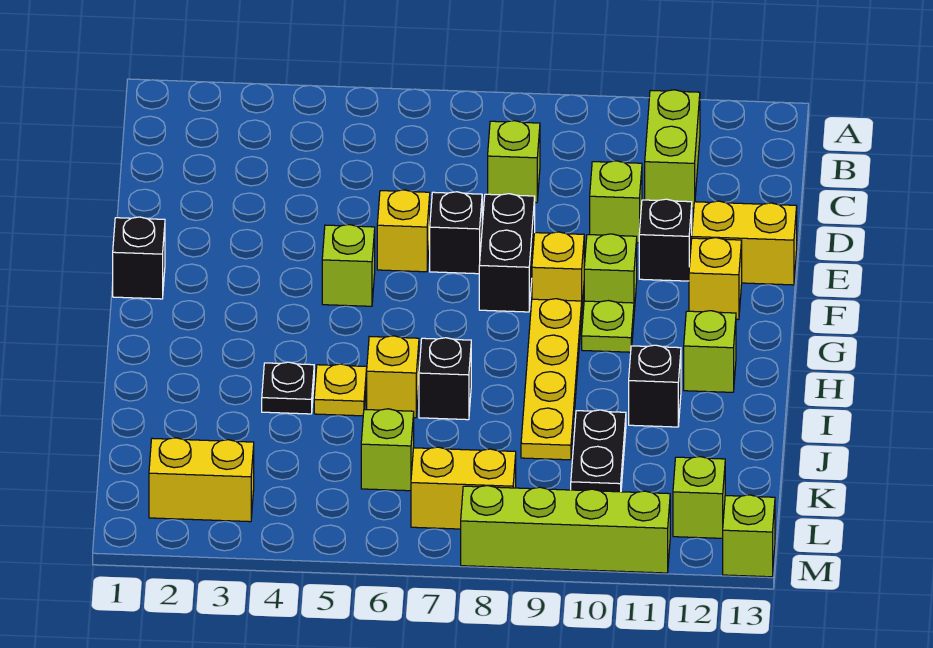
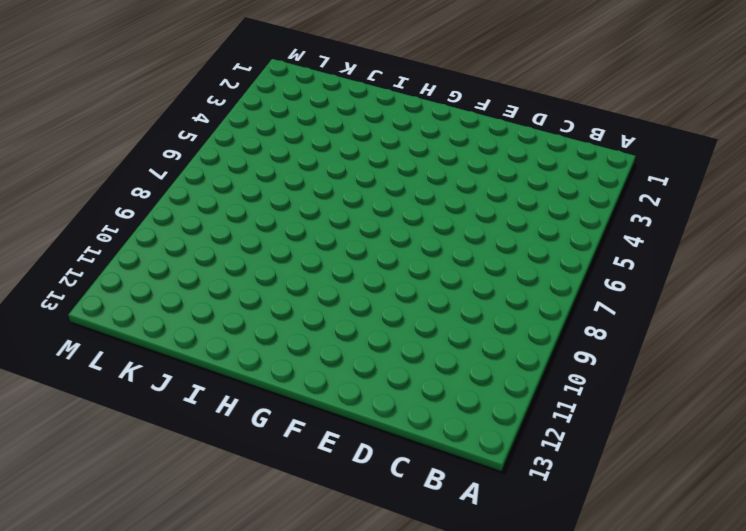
none -> lime 1x2 brick [645,90,700,208]
none -> lime 1x1 brick [488,121,540,203]
none -> lime 1x1 brick [590,161,642,243]

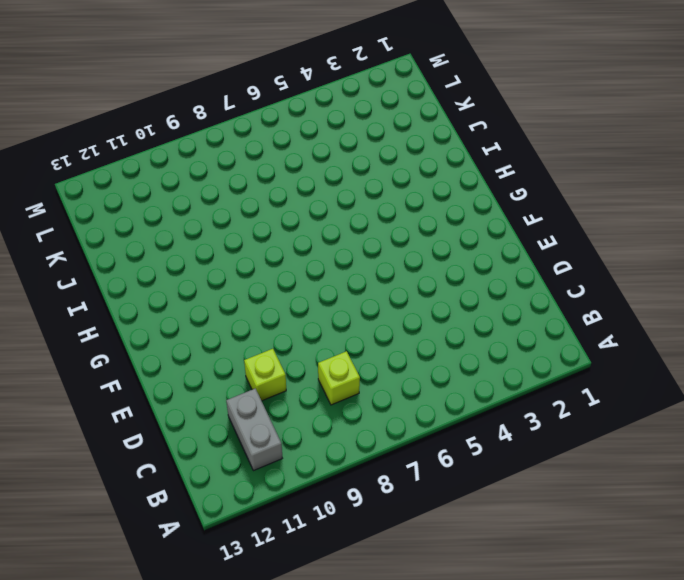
grey 1x2 brick [226,388,282,471] -> lime 1x2 brick [645,90,700,208]
none -> yellow 1x1 brick [377,190,430,272]
none -> black 1x1 brick [430,192,482,274]
none -> black 1x2 brick [479,194,535,312]

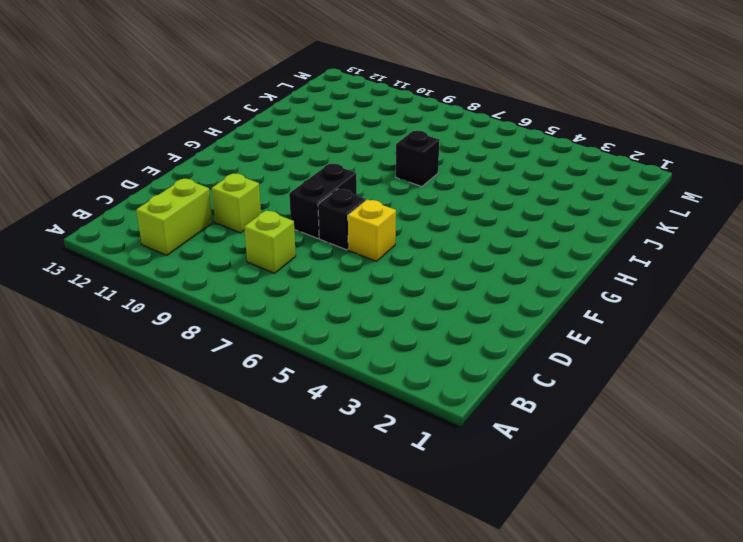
none -> black 1x1 brick [639,199,692,281]
none -> yellow 1x2 brick [692,201,797,285]
none -> black 1x1 brick [113,217,165,299]

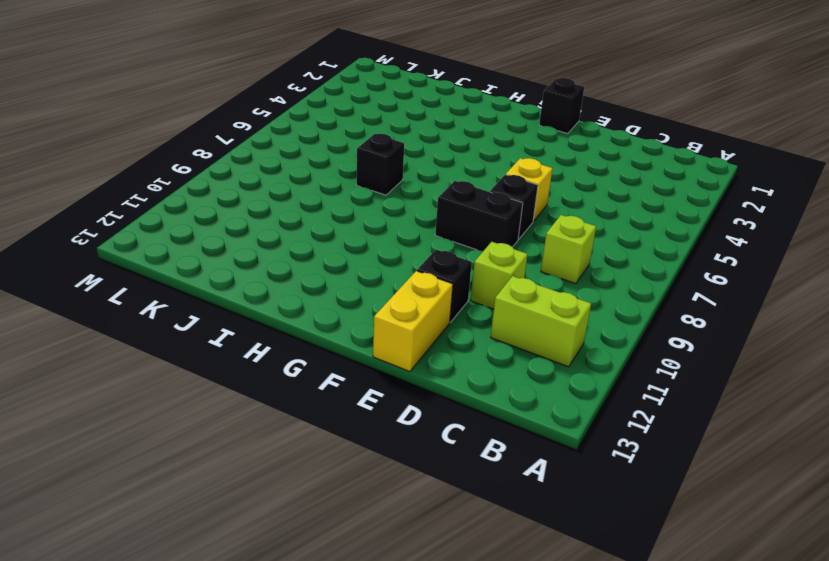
none -> lime 1x1 brick [322,225,375,306]
none -> yellow 1x1 brick [532,232,584,304]
none -> lime 1x1 brick [584,234,637,311]

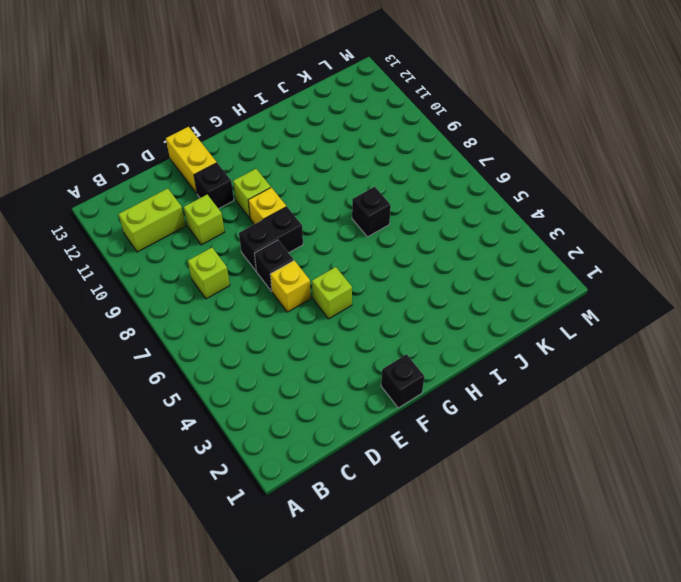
none -> yellow 1x1 brick [689,238,742,320]
none -> yellow 1x4 plate [521,299,582,460]
none -> lime 1x1 plate [582,301,634,352]

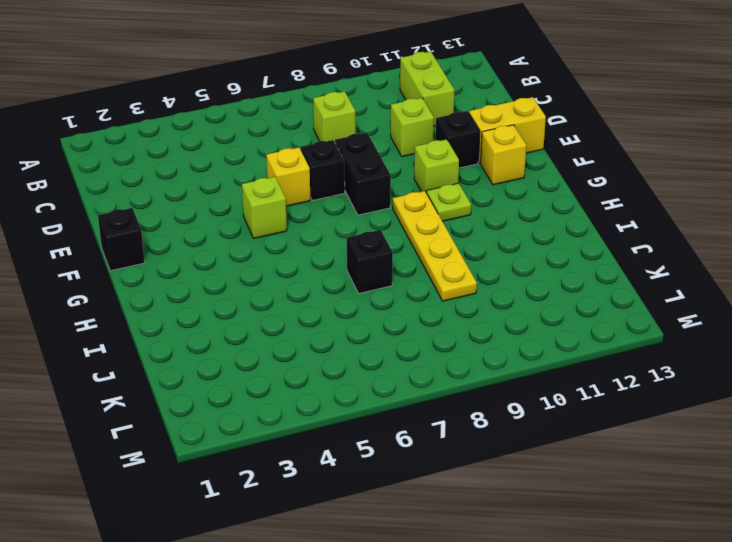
none -> yellow 1x1 brick [532,232,584,304]
none -> lime 1x1 brick [684,311,736,392]
none -> black 1x1 plate [262,362,314,414]

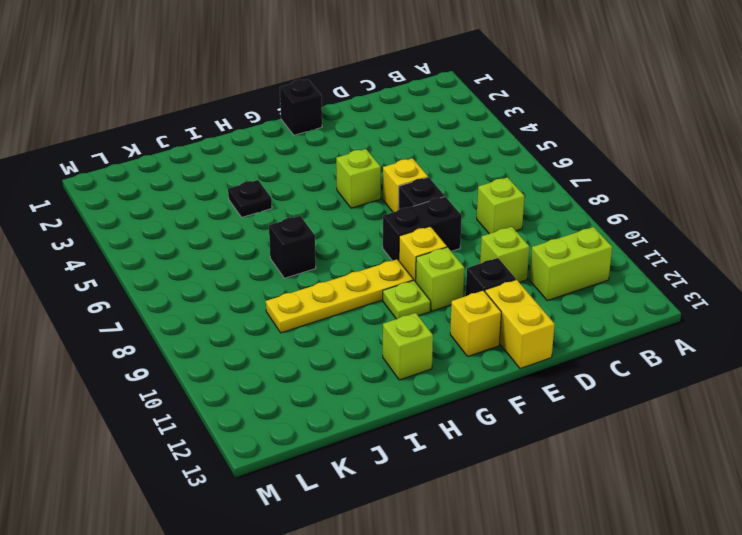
none -> yellow 1x1 plate [314,364,367,416]
none -> yellow 1x1 brick [367,336,419,418]
none -> black 1x1 brick [629,345,681,427]

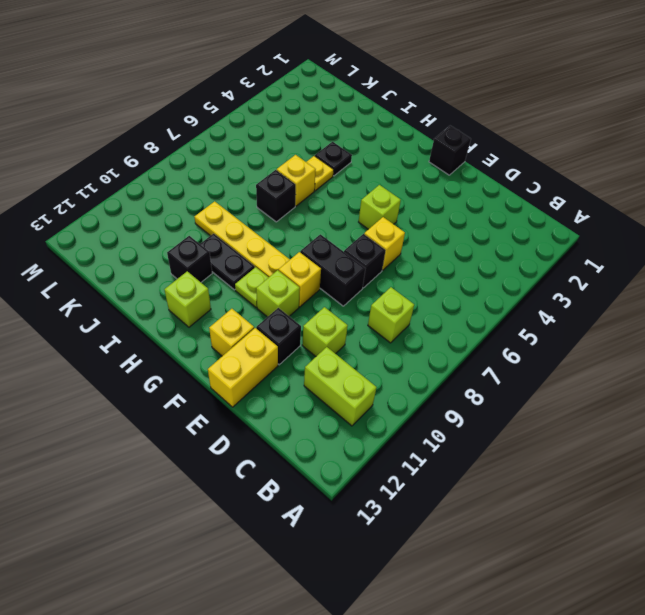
black 1x2 plate [200,234,255,290] -> black 1x2 plate moved to [571,410,626,492]
none -> lime 1x1 brick [361,409,414,491]
none -> yellow 1x2 brick [149,438,254,522]
none -> yellow 1x2 brick [411,447,516,529]

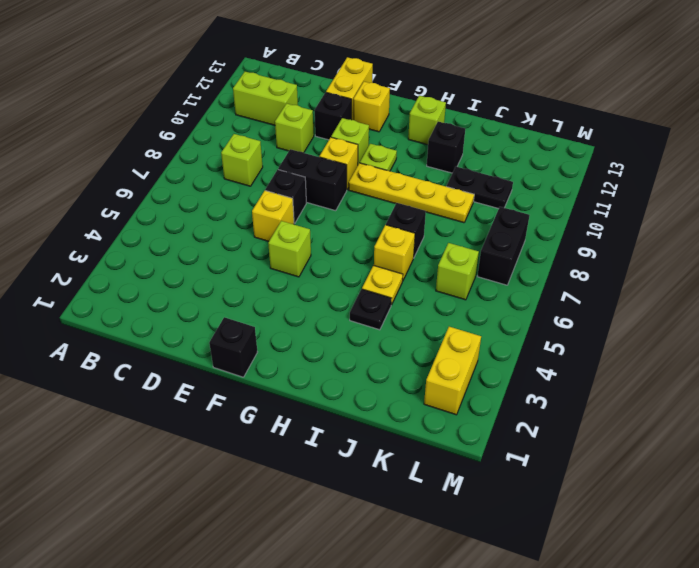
black 1x2 brick [478,207,529,285] -> yellow 1x2 brick [411,447,516,529]
none -> lime 1x1 brick [673,457,725,538]
none -> lime 1x4 brick [461,486,670,573]
none -> lime 1x1 brick [723,495,775,577]

